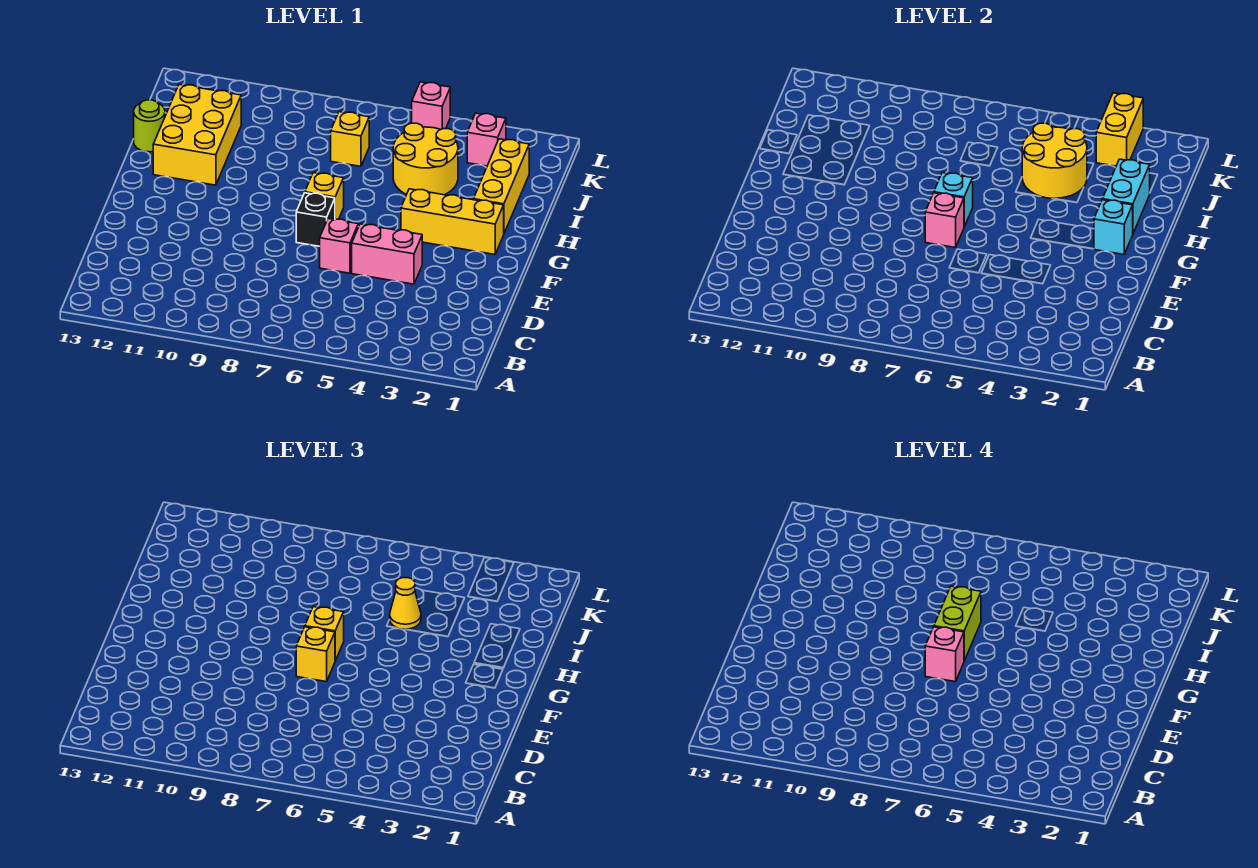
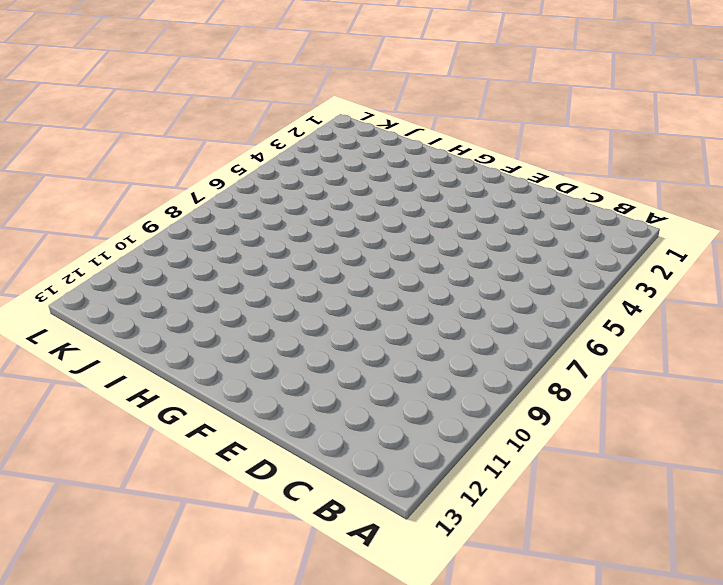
none -> pink 1x2 brick [352,224,422,284]
none -> pink 1x1 brick [320,219,358,273]
none -> black 1x1 brick [296,193,335,246]

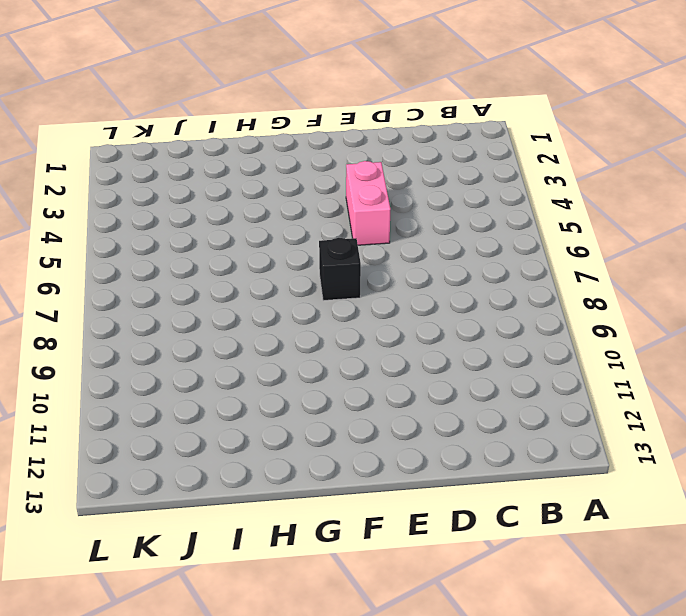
none -> pink 1x1 brick [320,219,358,273]
none -> yellow 1x3 brick [401,189,504,255]
none -> yellow 1x1 brick [305,173,344,219]

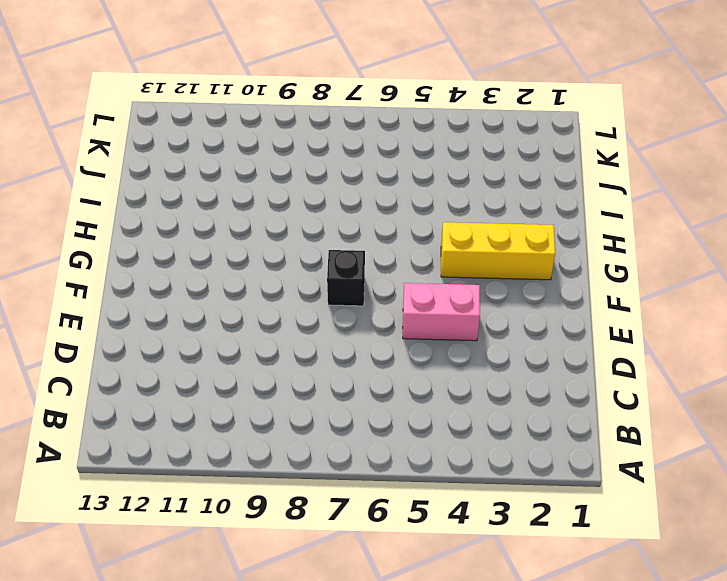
none -> pink 1x1 brick [320,219,358,273]
none -> yellow 1x1 brick [305,173,344,219]
none -> yellow 1x3 brick [473,139,529,233]

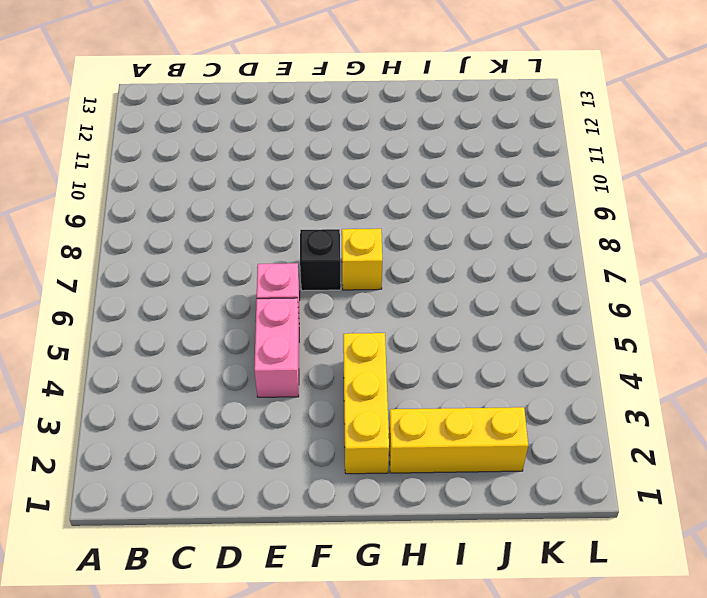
none -> yellow 2x3 brick [153,84,241,185]
none -> yellow 2x2 round brick [393,123,458,195]
none -> lime 1x1 round brick [134,100,165,152]

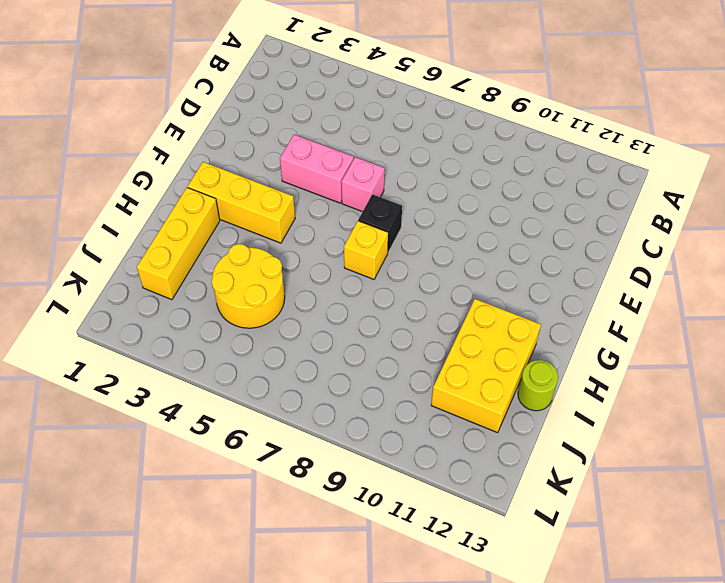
none -> yellow 1x1 brick [331,112,369,166]
none -> pink 1x1 brick [467,113,506,166]
none -> pink 1x1 brick [412,82,450,130]

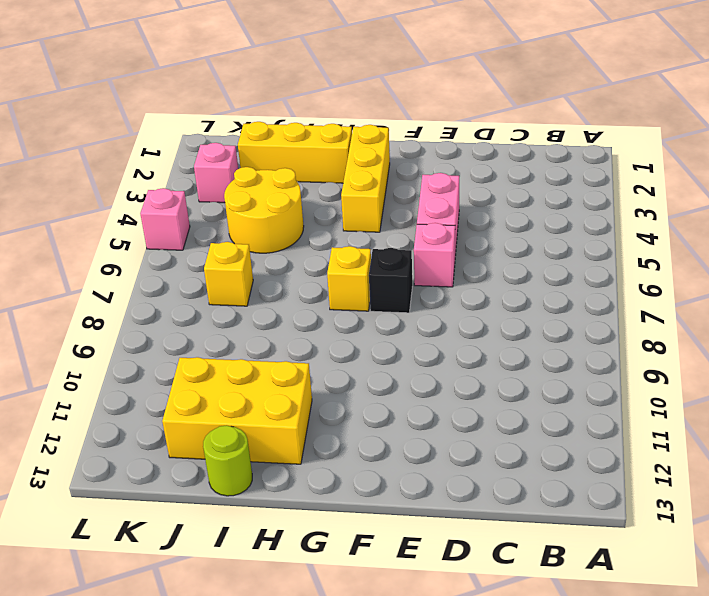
none -> pink 1x1 brick [925,193,964,248]
none -> cyan 1x1 brick [1094,200,1133,255]
none -> cyan 1x1 brick [934,173,973,227]

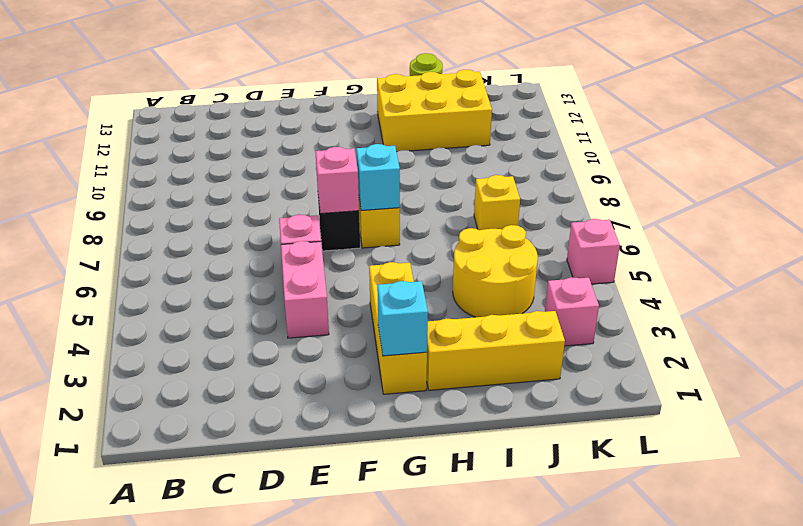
none -> cyan 1x2 brick [1102,159,1150,233]
none -> yellow 2x2 round brick [1022,123,1087,198]
none -> yellow 1x2 brick [1096,93,1143,166]

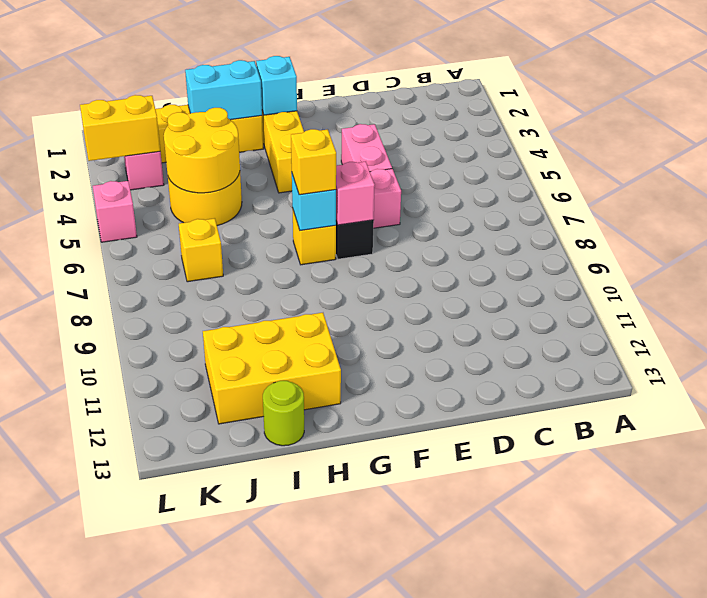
none -> yellow 1x1 brick [296,627,335,682]
none -> yellow 1x1 cone [390,578,421,629]
none -> pink 1x1 brick [925,627,964,682]

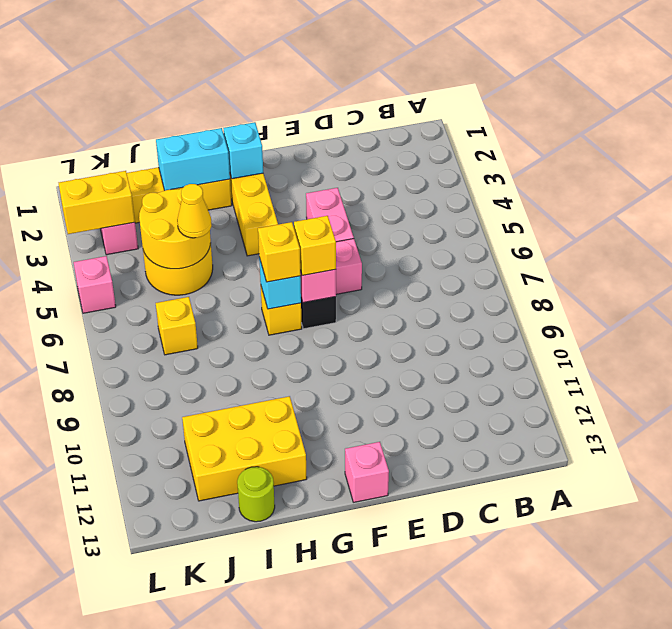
pink 1x1 brick [345,442,389,502] -> pink 1x1 brick moved to [925,627,964,682]
none -> lime 1x2 brick [934,586,981,661]

